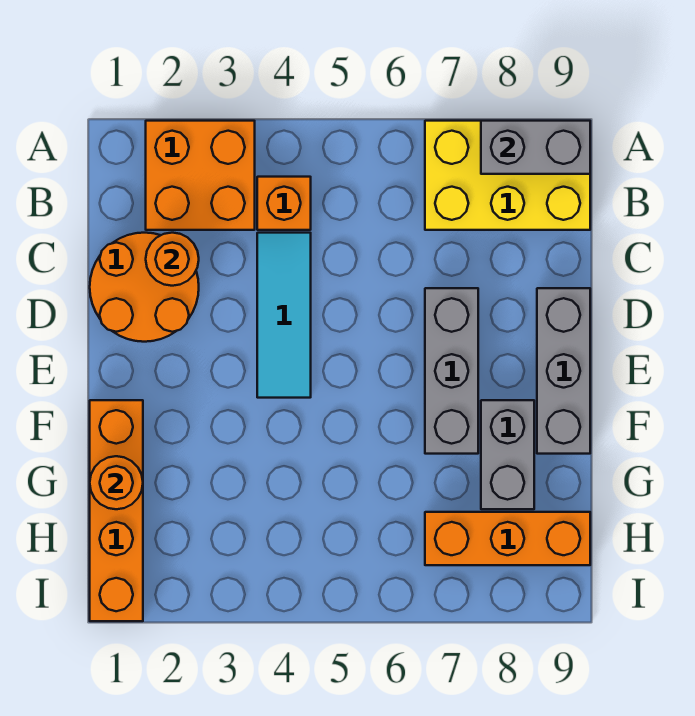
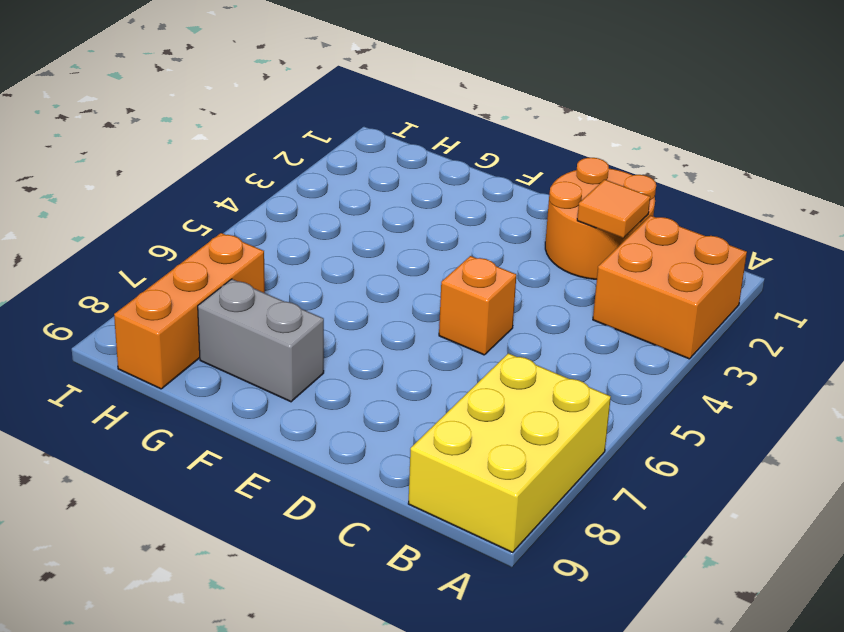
orange 1x1 tile [577,180,650,238] -> orange 1x1 round brick [146,233,199,286]
orange 1x1 brick [439,256,516,355] -> orange 1x1 brick moved to [257,177,311,230]
none -> cyan 1x3 tile [257,233,311,398]
none -> grey 1x3 brick [425,288,478,454]
none -> grey 1x3 brick [537,288,590,454]

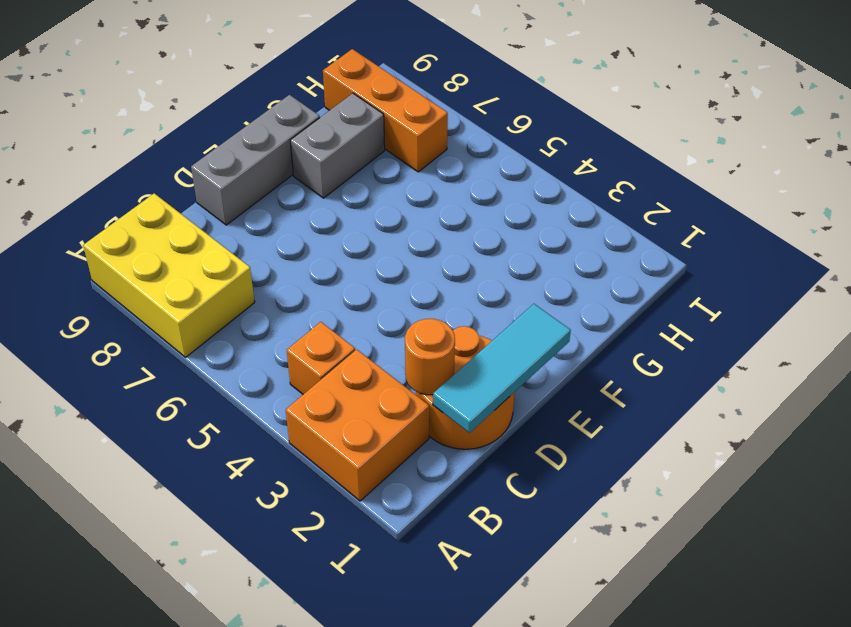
cyan 1x3 tile [433,304,571,433] -> cyan 1x3 tile moved to [257,233,311,398]
none -> grey 1x3 brick [425,288,478,454]
none -> orange 1x4 brick [90,400,143,621]
none -> grey 1x2 brick [481,121,590,174]

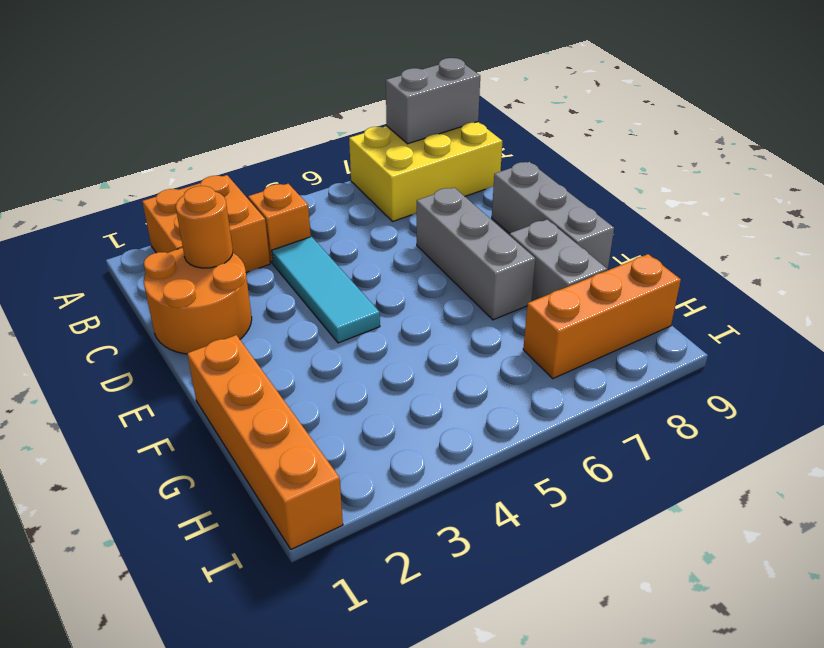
none -> orange 1x1 round brick [90,456,143,509]

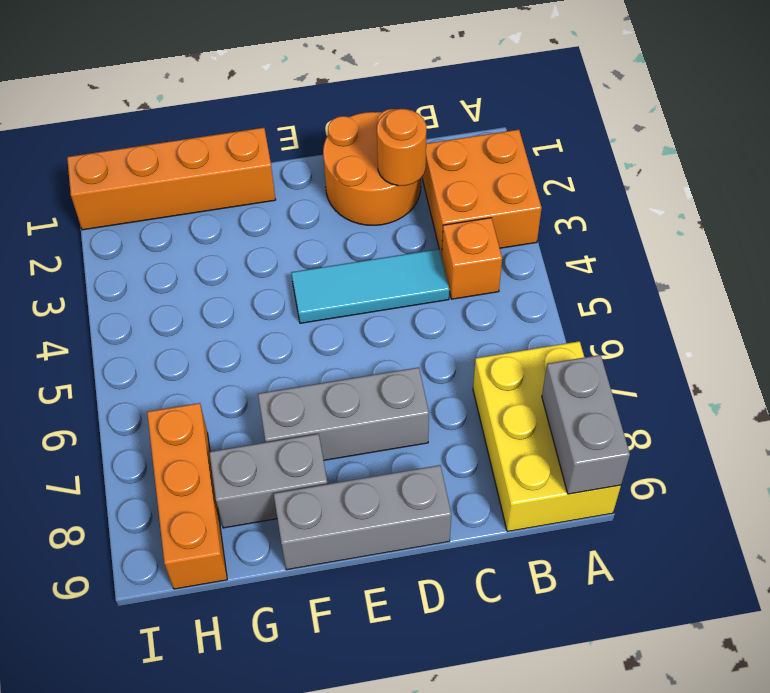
none -> orange 1x1 round brick [90,456,143,509]

